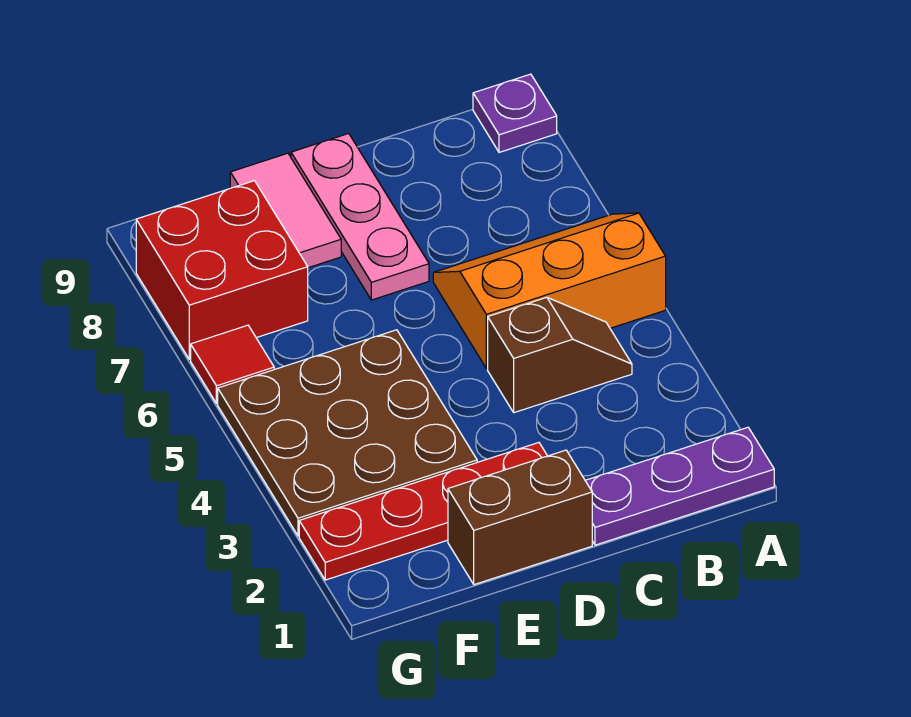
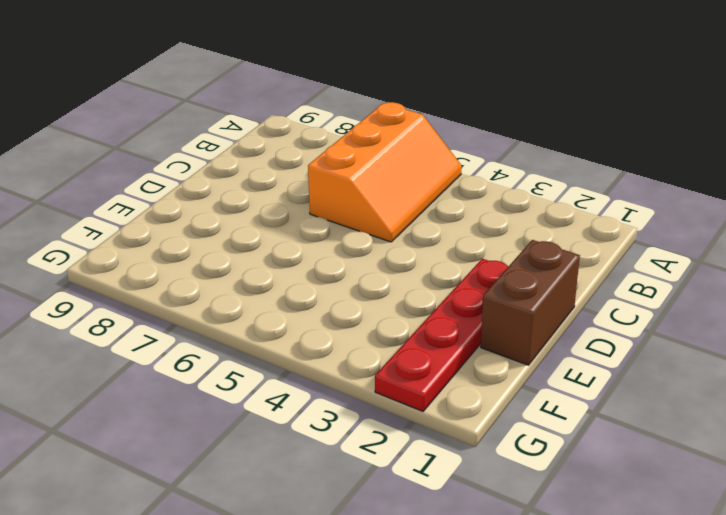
orange 2x3 slope [308,102,462,242] -> orange 2x3 slope turned to [433,213,666,369]
none -> purple 1x3 plate [585,427,774,545]
none -> purple 1x1 plate [473,74,557,152]

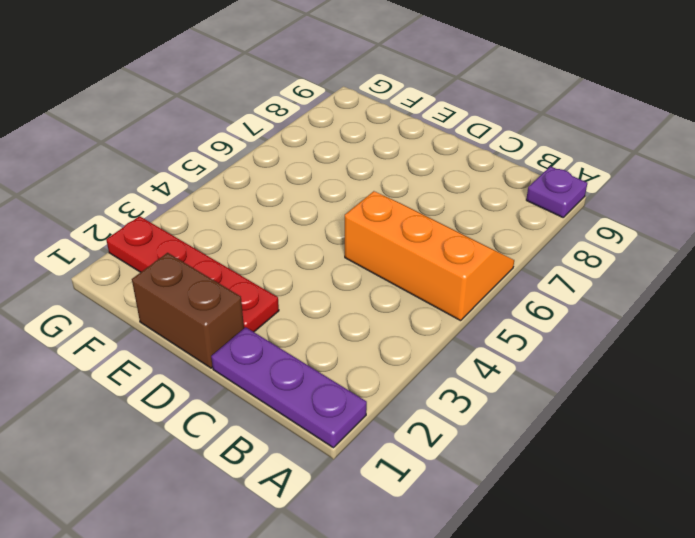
none -> brown 1x2 slope [488,297,632,413]
none -> pink 1x3 plate [291,133,429,300]

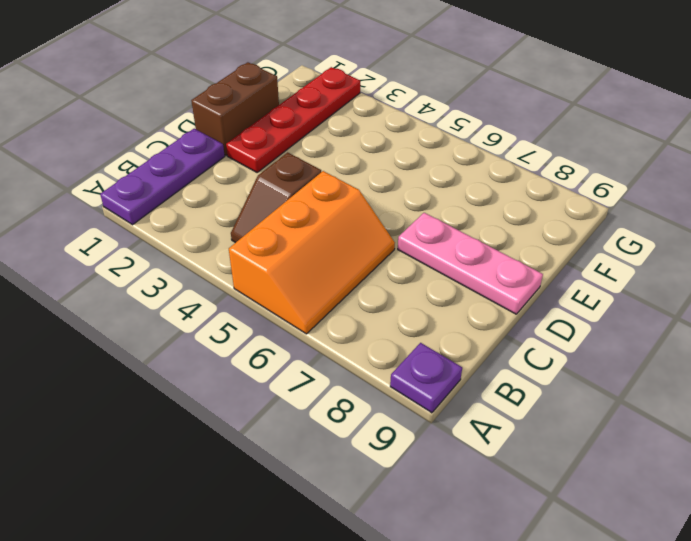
none -> brown 3x3 plate [218,330,477,536]
none -> pink 1x2 tile [230,153,341,268]

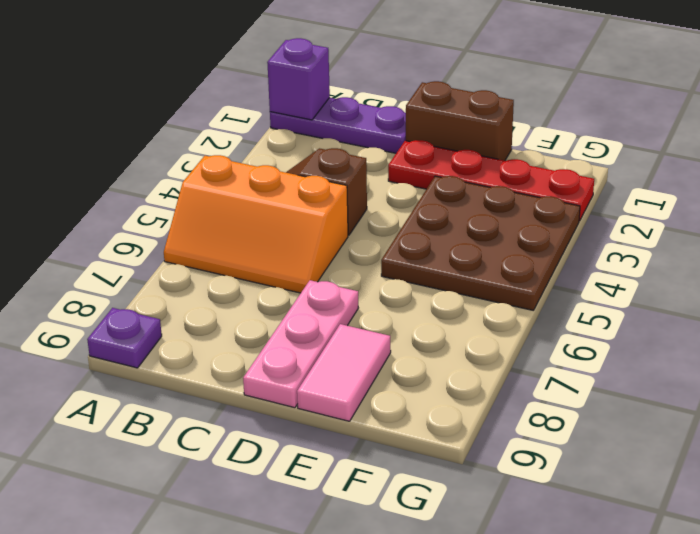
purple 1x1 brick [267,38,330,120] -> none
none -> red 2x2 brick [136,181,308,359]
none -> red 1x1 tile [191,325,274,404]

